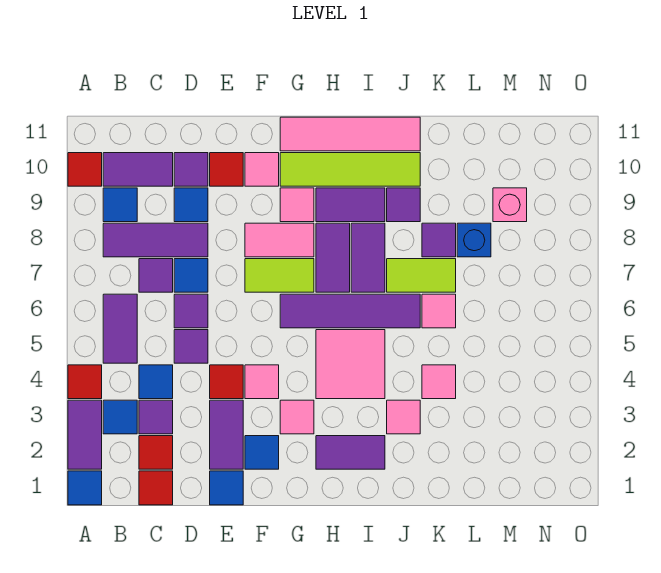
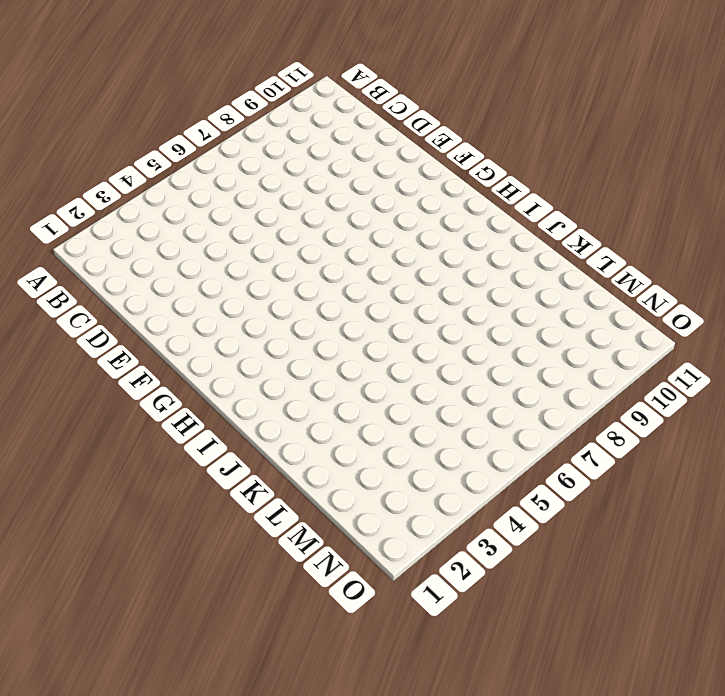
none -> blue 1x1 tile [68,471,102,505]
none -> purple 1x2 tile [68,400,102,469]
none -> red 1x1 tile [68,365,102,399]
none -> red 1x1 tile [68,153,102,186]

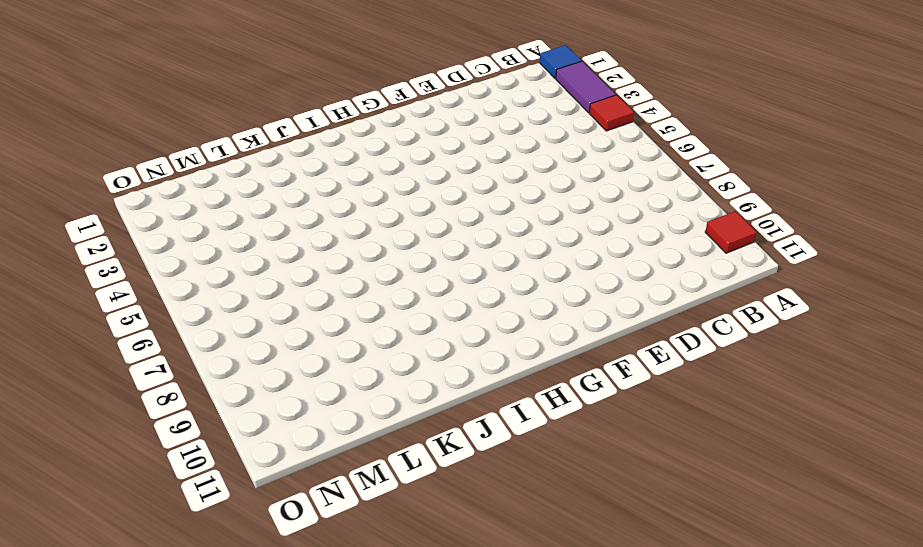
none -> blue 1x1 tile [103,400,137,434]
none -> purple 1x2 tile [103,294,137,363]
none -> purple 1x3 tile [103,223,208,257]
none -> blue 1x1 tile [103,188,137,222]

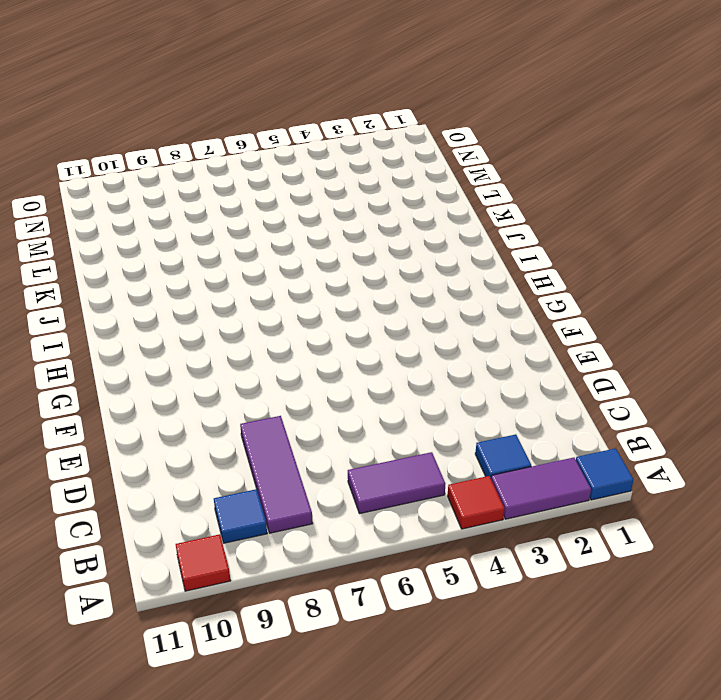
none -> purple 1x2 tile [103,153,173,186]
none -> red 1x1 tile [139,471,173,505]
none -> red 1x1 tile [139,436,173,469]
none -> purple 1x1 tile [139,400,173,434]

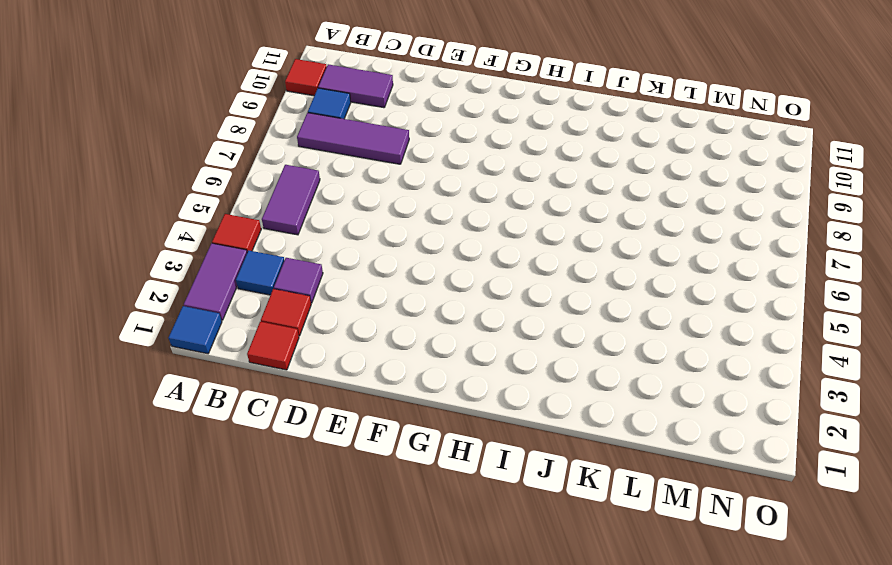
none -> blue 1x1 tile [139,365,173,399]
none -> purple 1x1 tile [139,259,173,292]
none -> purple 1x1 tile [174,330,208,363]
none -> purple 1x1 tile [174,294,208,328]

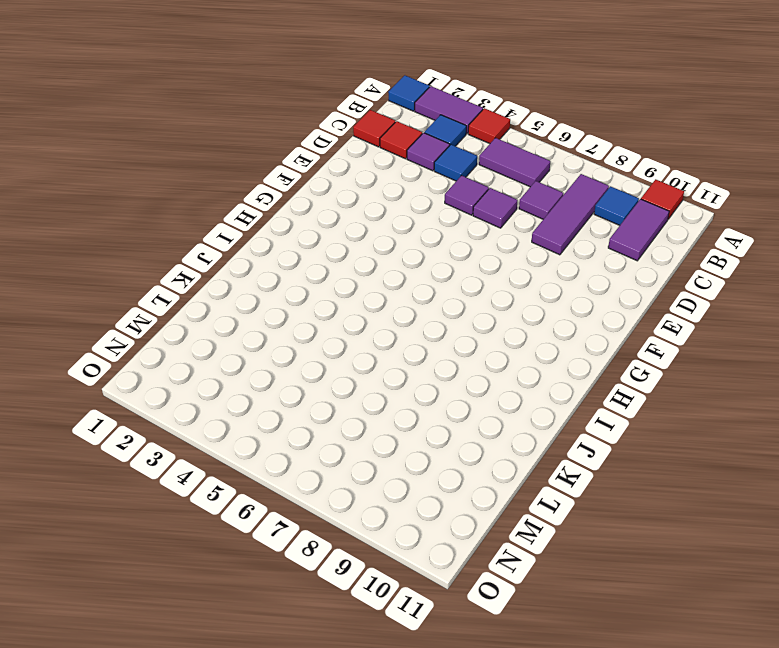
none -> blue 1x1 tile [174,259,208,292]
none -> blue 1x1 tile [174,188,208,222]
none -> purple 1x1 tile [174,153,208,186]
none -> blue 1x1 tile [210,471,243,505]

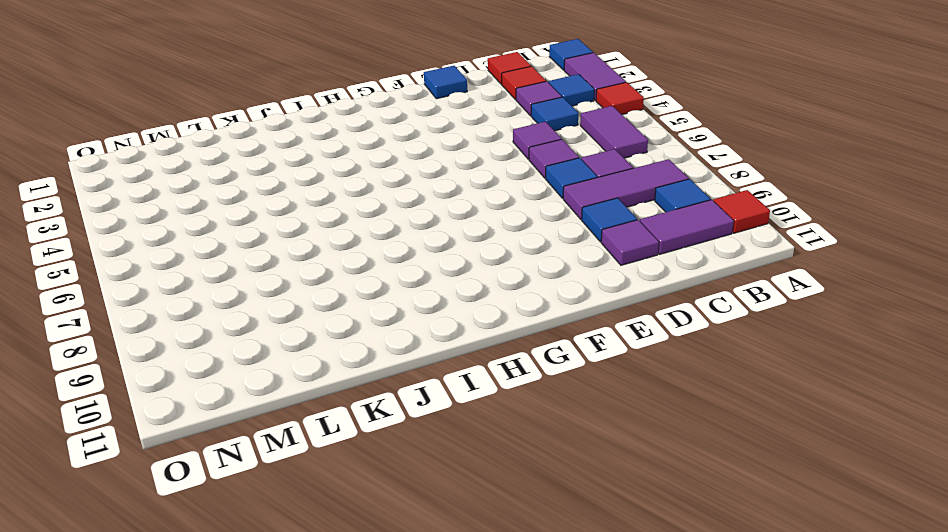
none -> purple 1x2 tile [210,400,243,469]
none -> red 1x1 tile [210,365,243,399]
none -> red 1x1 tile [210,153,243,186]
none -> blue 1x1 tile [245,436,279,469]

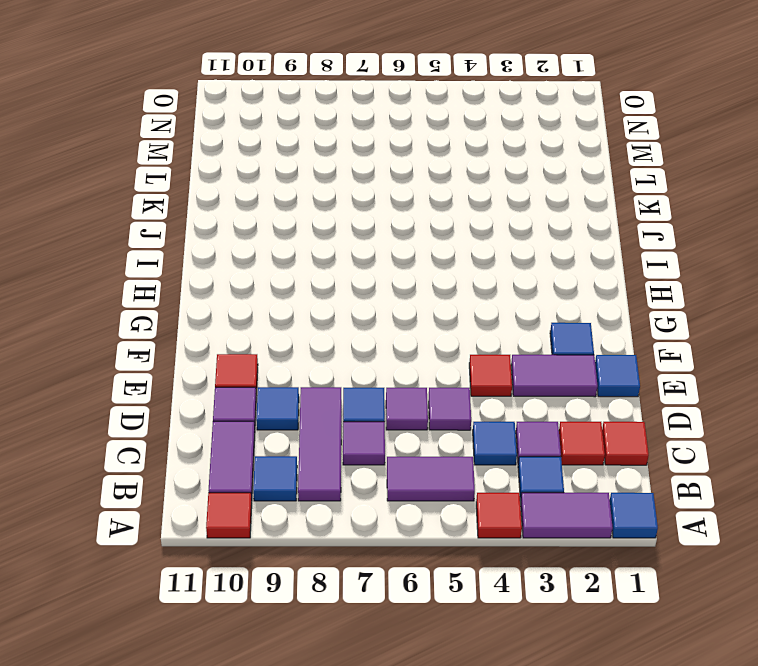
none -> pink 1x1 tile [245,365,279,399]
none -> lime 1x2 tile [245,259,314,292]
none -> pink 1x2 tile [245,223,314,257]
none -> pink 1x1 tile [245,153,279,186]

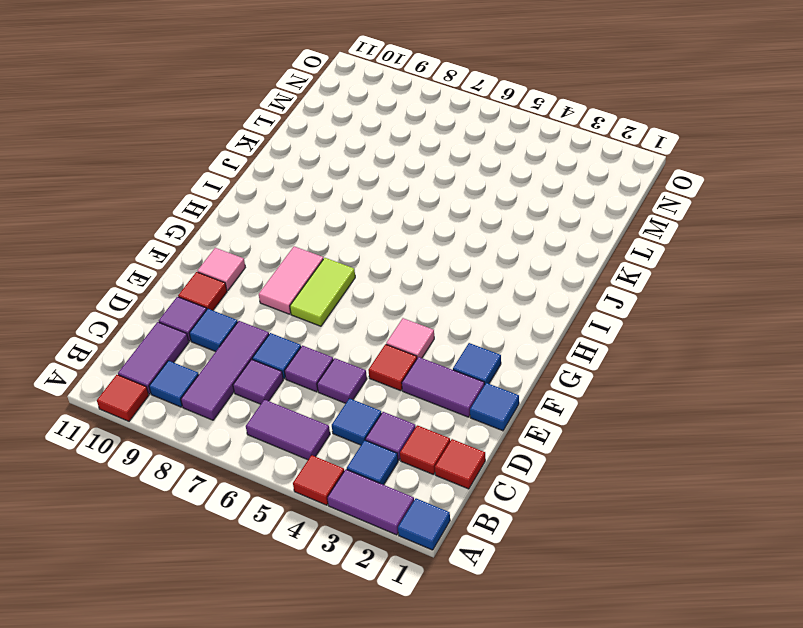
none -> pink 1x1 tile [280,400,314,434]
none -> purple 1x4 tile [280,294,420,328]
none -> pink 1x1 tile [280,188,314,222]
none -> lime 1x4 tile [280,153,420,186]

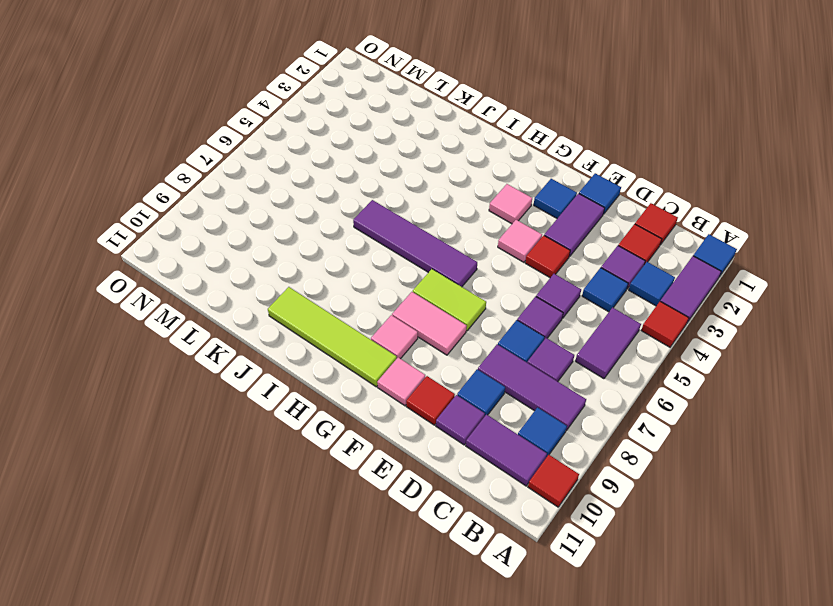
none -> pink 1x4 tile [280,117,420,151]
none -> purple 1x2 tile [316,436,385,469]
none -> pink 2x2 tile [316,330,385,399]
none -> purple 1x2 tile [316,223,350,292]

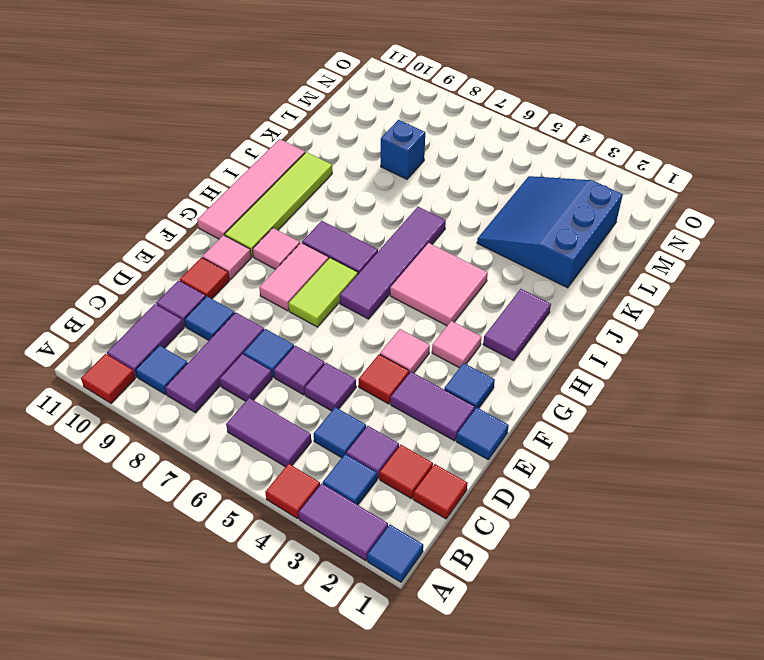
blue 3x3 slope [477,176,623,288] -> pink 1x1 tile [422,365,456,399]
none -> purple 1x2 tile [316,188,385,222]
none -> purple 1x2 tile [351,223,385,292]
none -> pink 1x1 tile [387,400,420,434]
none -> lime 1x2 tile [387,259,456,292]

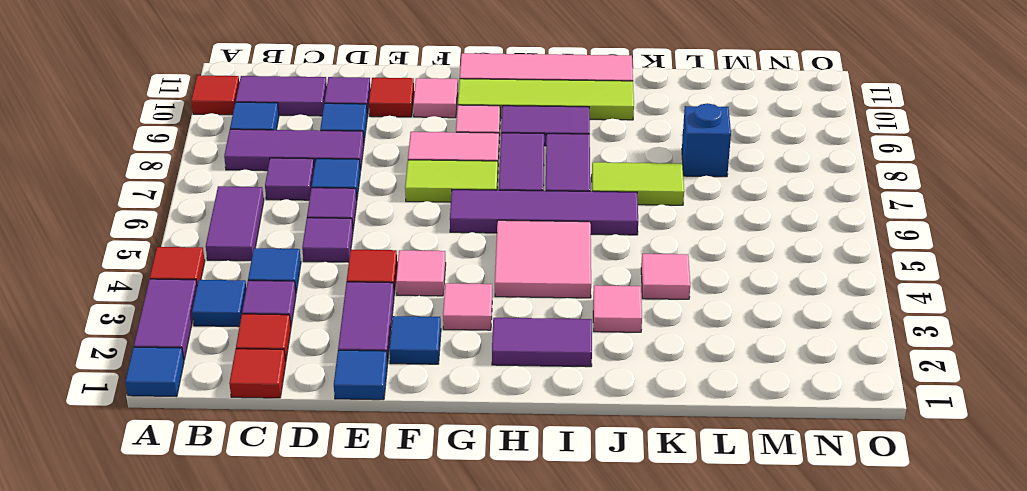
none -> purple 1x1 tile [387,188,420,222]
none -> pink 1x1 tile [422,294,456,328]
none -> purple 1x1 tile [422,223,456,257]
none -> pink 1x1 brick [493,188,527,222]

